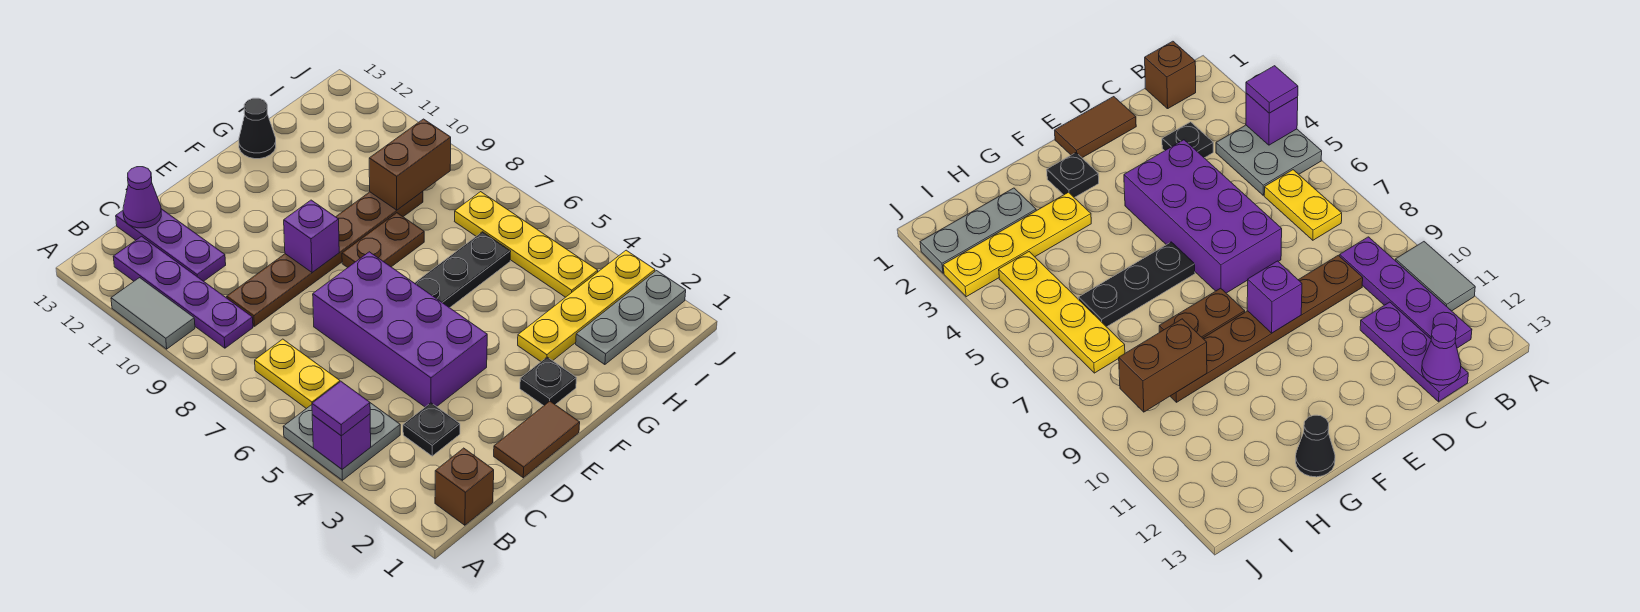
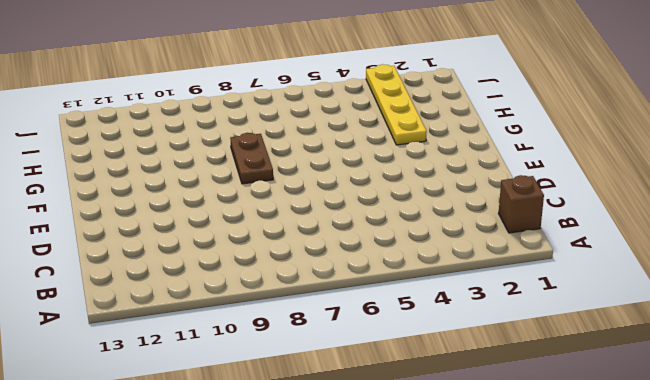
none -> grey 2x2 plate [283,403,400,480]
none -> grey 1x2 tile [111,278,195,349]
none -> yellow 1x2 plate [255,339,340,409]

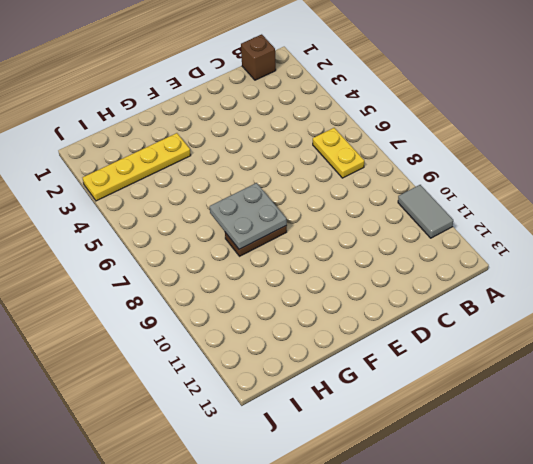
grey 2x2 plate [210,183,287,249] -> grey 2x2 plate moved to [283,403,400,480]
none -> purple 1x4 plate [113,236,253,348]
none -> black 1x1 plate [403,403,460,456]
none -> brown 1x6 plate [227,191,423,326]

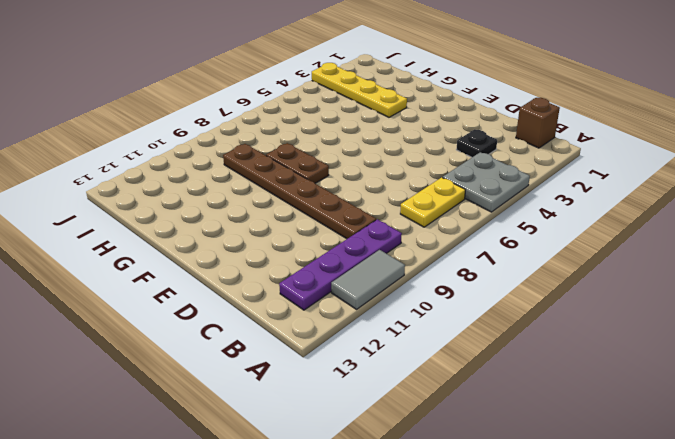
none -> purple 1x3 plate [116,209,226,281]
none -> brown 1x2 tile [494,401,580,478]
none -> purple 2x4 brick [313,252,487,407]

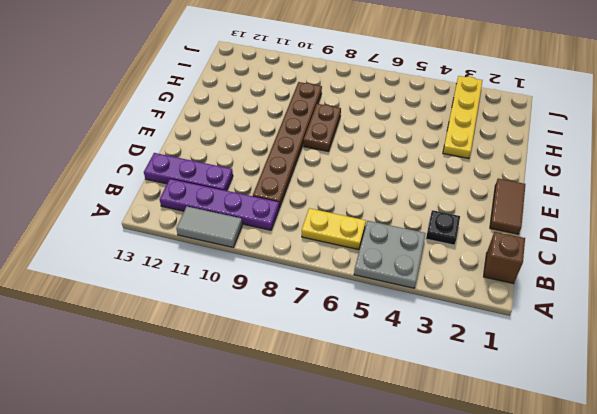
none -> purple 2x4 brick [313,252,487,407]
none -> black 1x1 plate [520,357,576,406]
none -> black 1x3 plate [415,232,511,308]

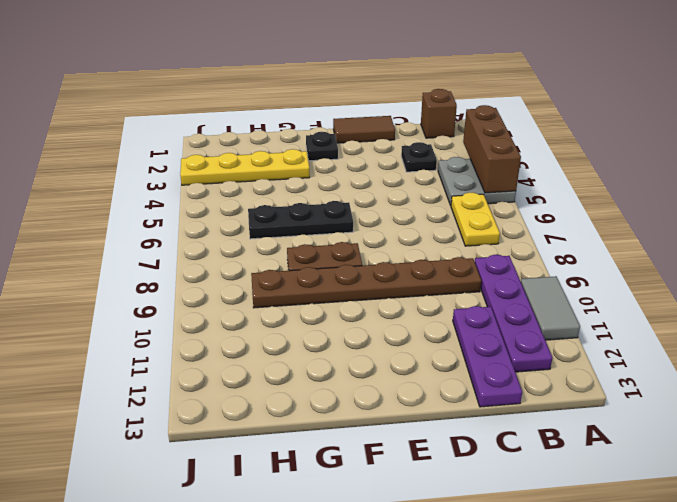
brown 1x3 brick [463,105,521,193] -> purple 1x1 brick [312,414,371,469]
none -> purple 2x4 brick [313,252,487,407]
none -> black 1x1 cone [239,98,276,159]
none -> grey 1x3 plate [576,271,686,365]

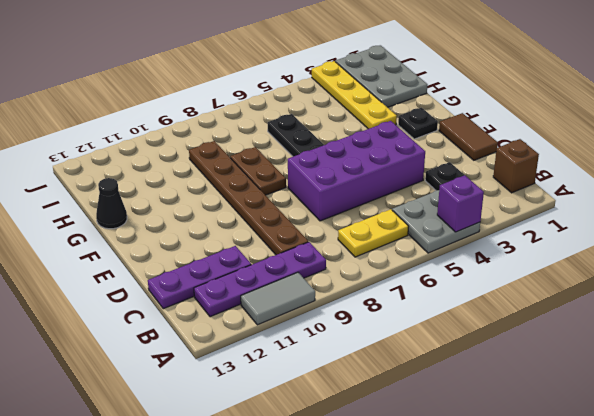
grey 2x3 plate [335,45,427,107] -> grey 1x3 plate [576,271,686,365]
none -> yellow 1x4 plate [454,192,598,297]
none -> purple 1x1 cone [123,167,161,228]
none -> purple 1x1 brick [284,200,339,273]

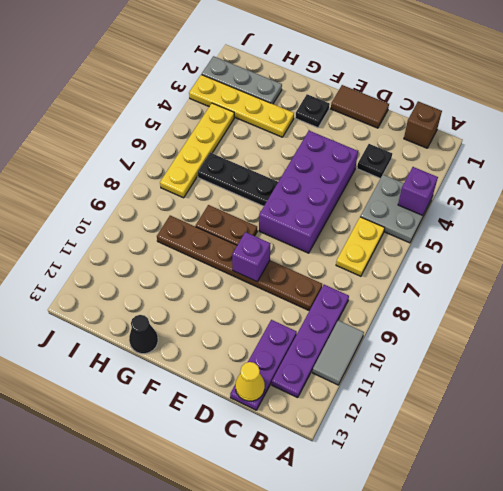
yellow 1x1 cone [235,362,265,401] -> purple 1x1 cone [123,167,161,228]
none -> brown 1x2 brick [369,119,451,210]
none -> purple 1x1 tile [312,381,370,436]

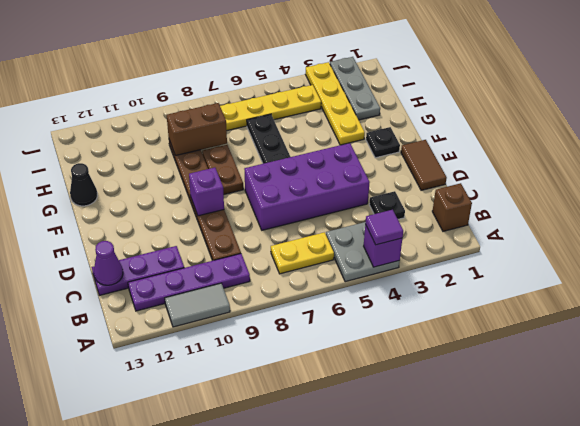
brown 1x2 brick [167,103,227,156] -> brown 1x2 brick turned to [369,119,451,210]

